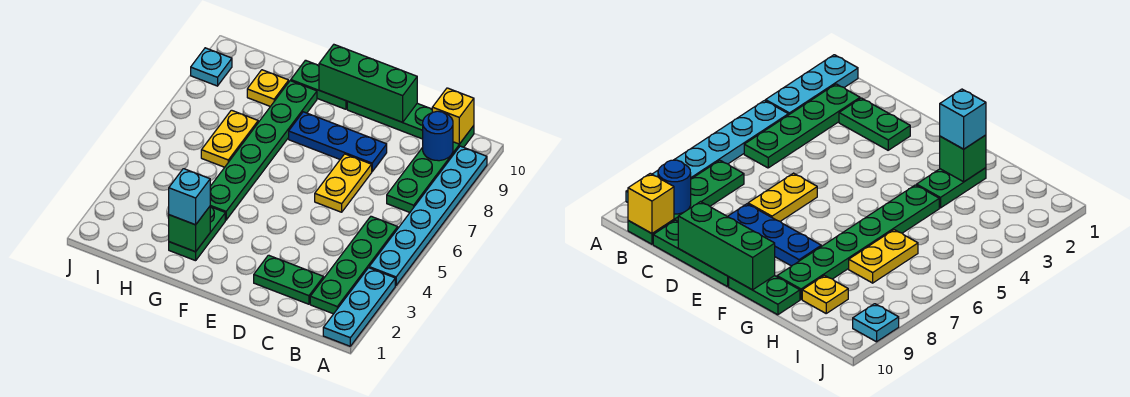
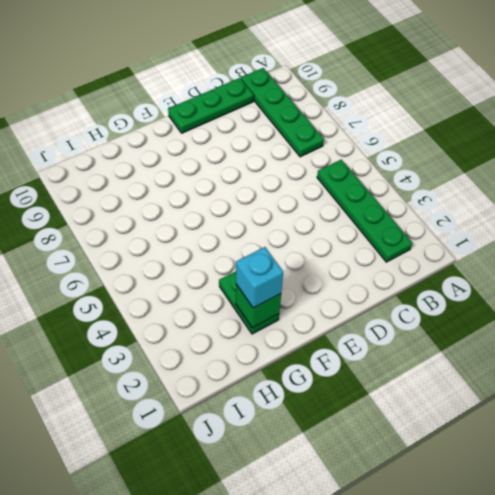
none -> cyan 1x3 plate [323,268,395,346]
none -> cyan 1x6 plate [369,146,487,285]
none -> green 1x2 plate [254,255,324,304]

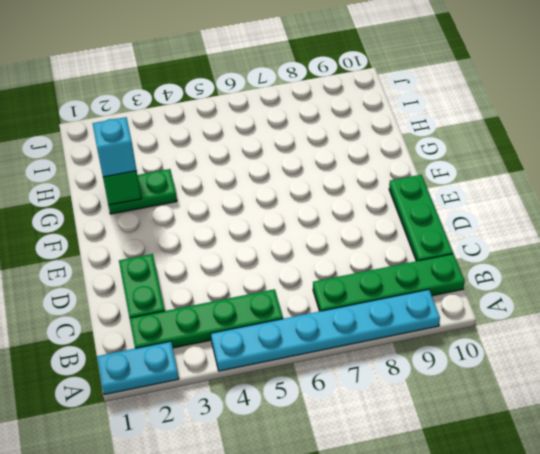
cyan 1x2 plate [97,341,179,395] -> cyan 1x3 plate [323,268,395,346]
none -> yellow 1x2 plate [315,154,372,212]
none -> blue 1x3 plate [289,112,387,171]
none -> green 1x2 plate [291,60,348,109]

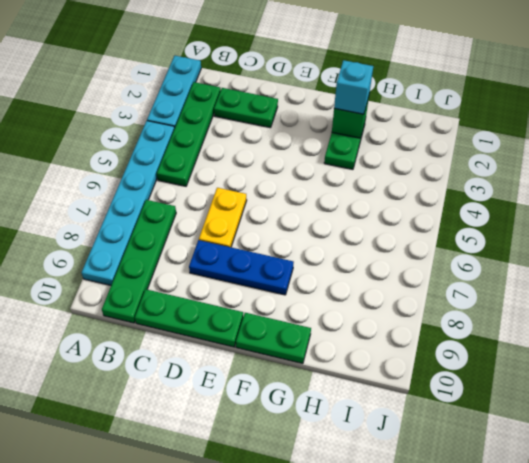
none -> green 1x6 plate [210,81,317,220]
none -> yellow 1x2 plate [201,110,258,167]
none -> yellow 1x1 plate [247,70,289,106]

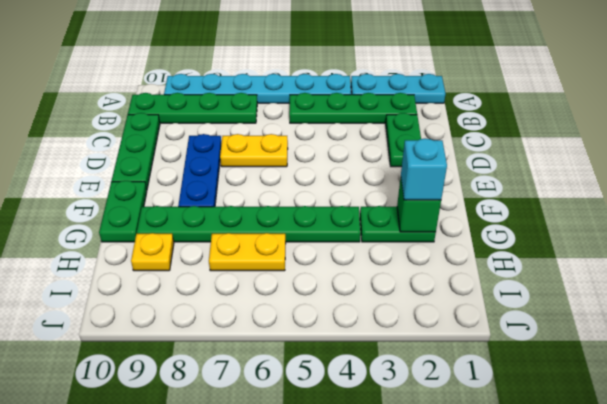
none -> cyan 1x1 plate [191,48,232,86]
none -> blue 1x1 round brick [423,111,453,161]
none -> yellow 1x1 brick [432,88,474,144]

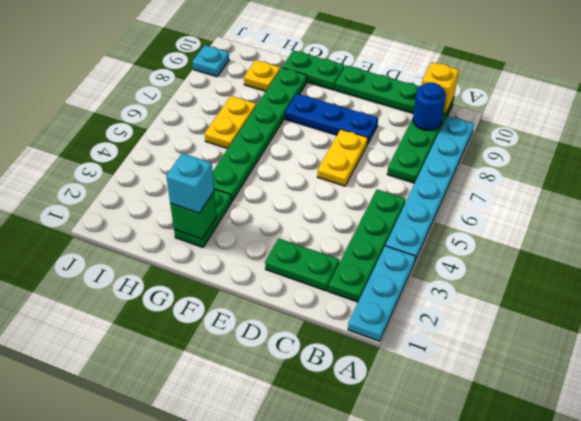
none -> green 1x3 brick [319,45,417,122]

